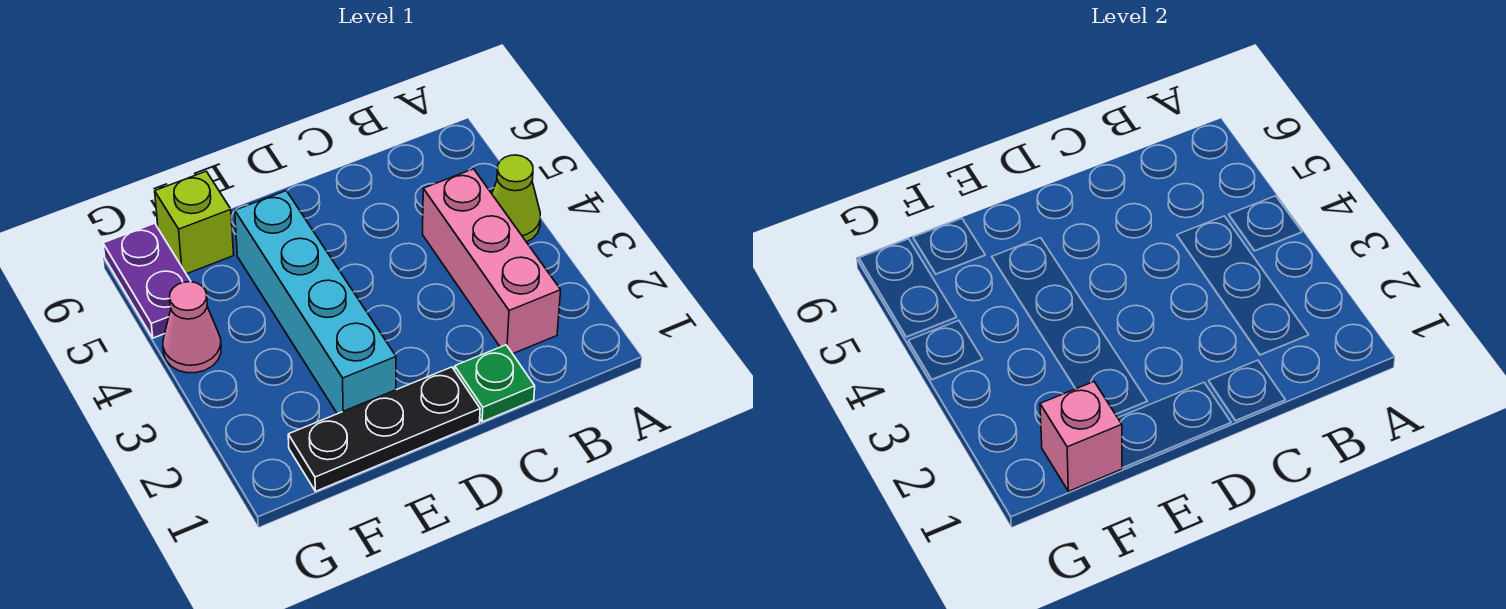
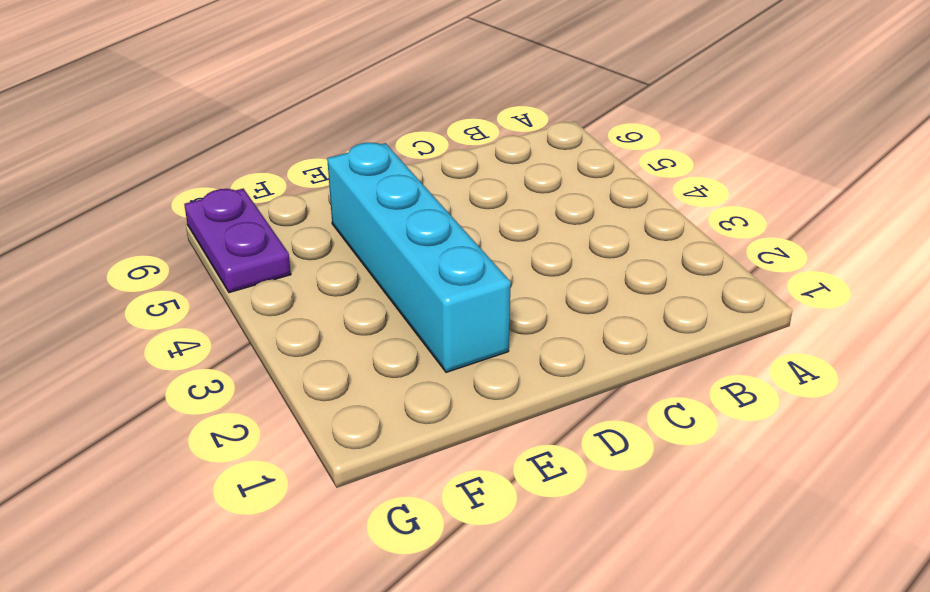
none -> lime 1x1 cone [492,155,541,242]
none -> pink 1x3 brick [423,169,561,354]

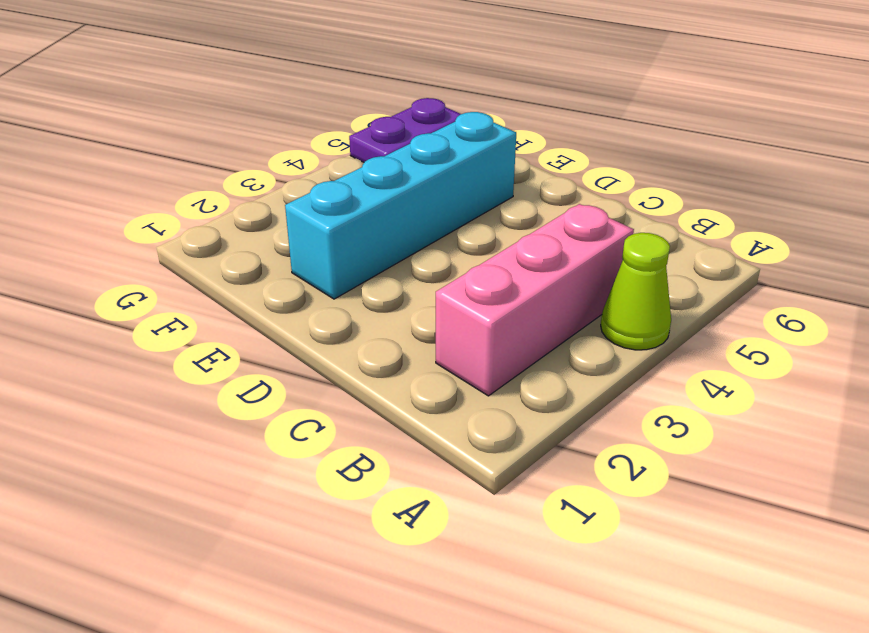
none -> green 1x1 plate [455,345,535,422]
none -> black 1x3 plate [288,367,480,491]

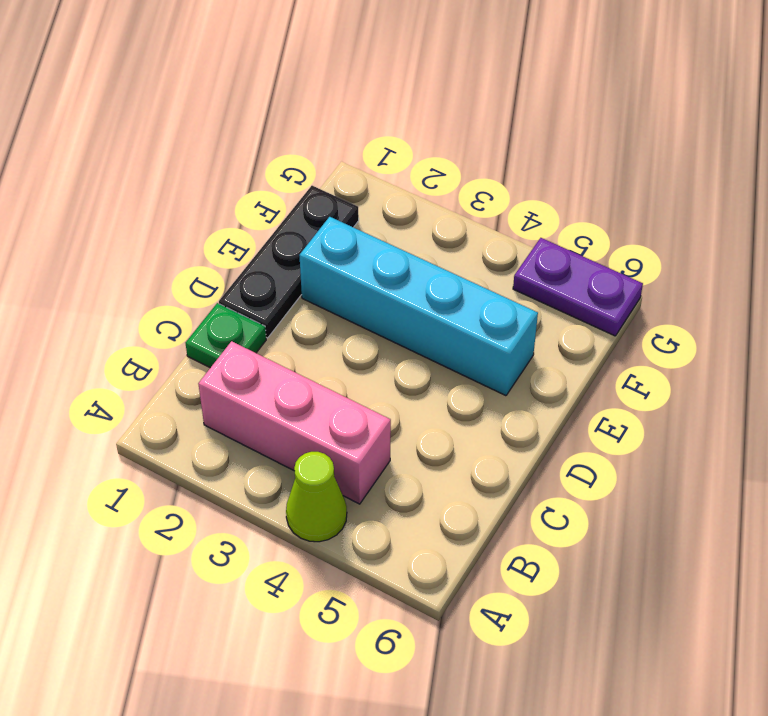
none -> lime 1x1 brick [155,171,234,274]
none -> pink 1x1 cone [163,282,221,373]

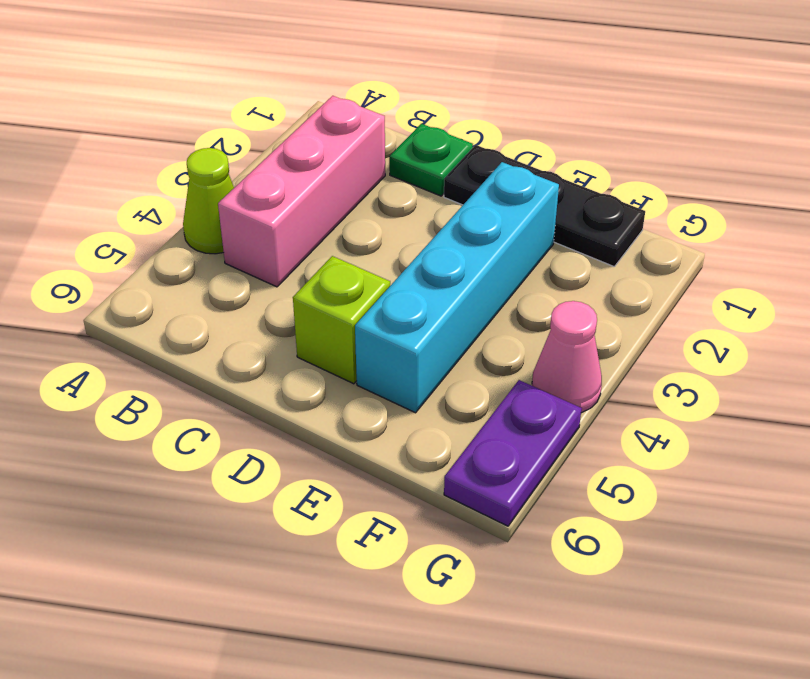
lime 1x1 brick [293,256,390,384] -> lime 1x1 brick moved to [155,171,234,274]
none -> pink 1x1 brick [1040,382,1122,491]

